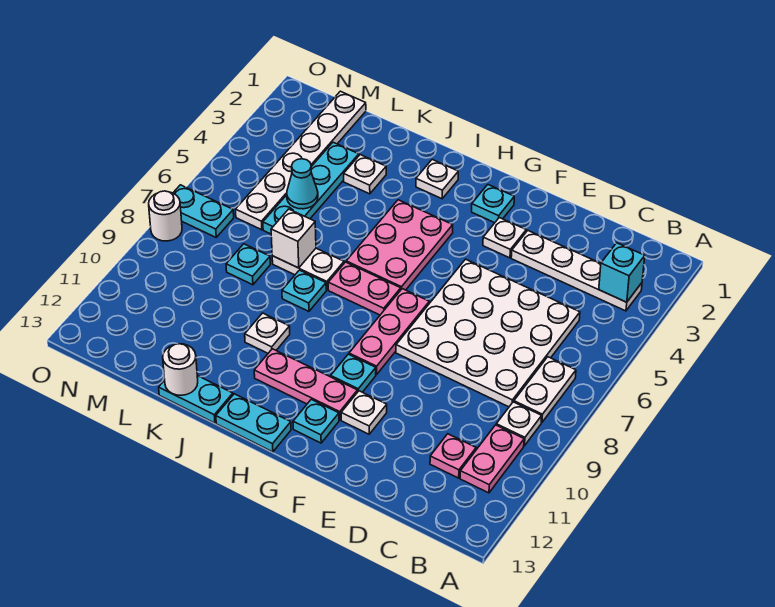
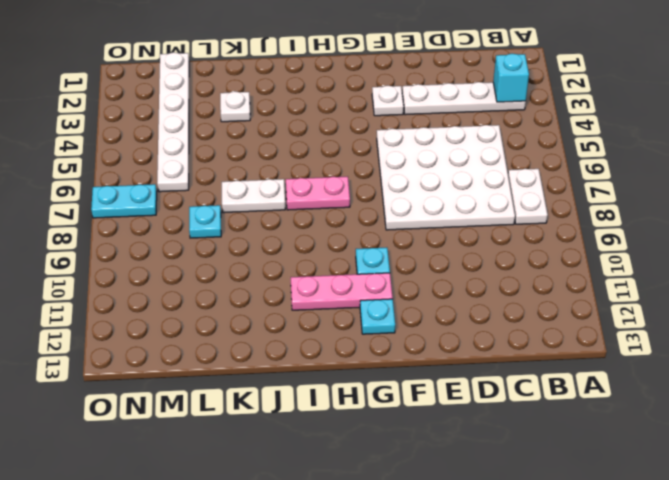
none -> white 1x1 plate [496,402,542,446]
none -> pink 1x2 plate [460,425,524,493]
none -> pink 1x1 plate [430,434,476,478]
none -> white 1x1 plate [341,391,387,434]

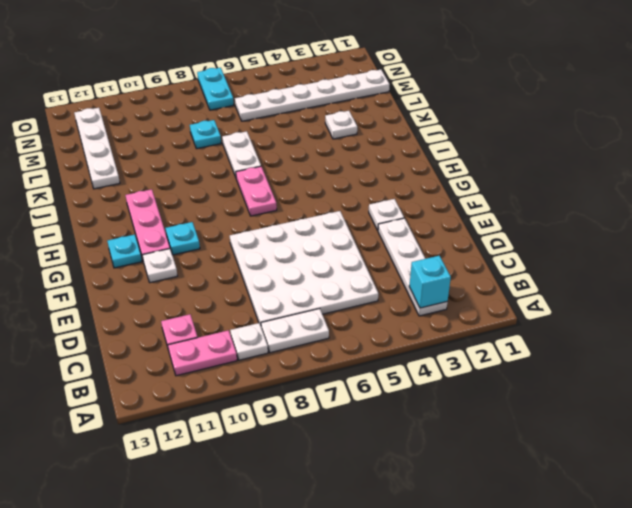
white 1x4 plate [74,108,120,189] -> none
none -> cyan 1x1 plate [472,185,514,223]
none -> pink 1x3 plate [349,289,429,375]
none -> pink 2x3 plate [346,200,453,290]
none -> cyan 1x2 plate [216,394,291,452]

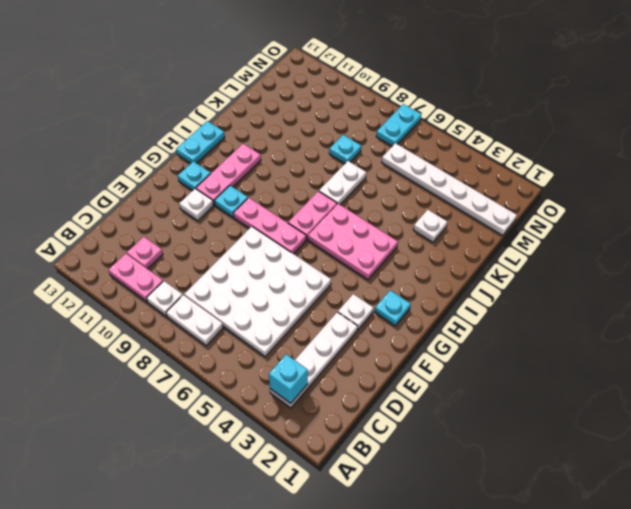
none -> white 1x1 plate [416,160,458,199]
none -> cyan 1x1 plate [282,270,326,311]
none -> white 1x1 plate [245,313,290,353]
none -> cyan 1x2 plate [159,376,233,423]

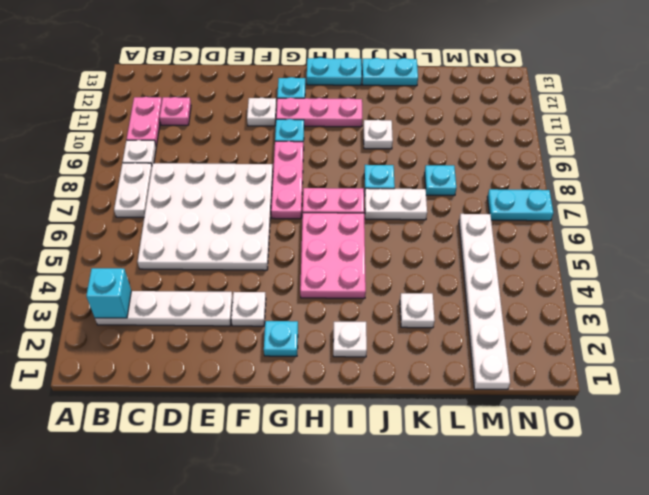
none -> cyan 1x4 plate [263,142,359,234]
none -> white 1x1 round brick [149,191,182,241]
none -> white 1x1 brick [271,209,316,268]
none -> white 1x1 round brick [163,344,198,395]

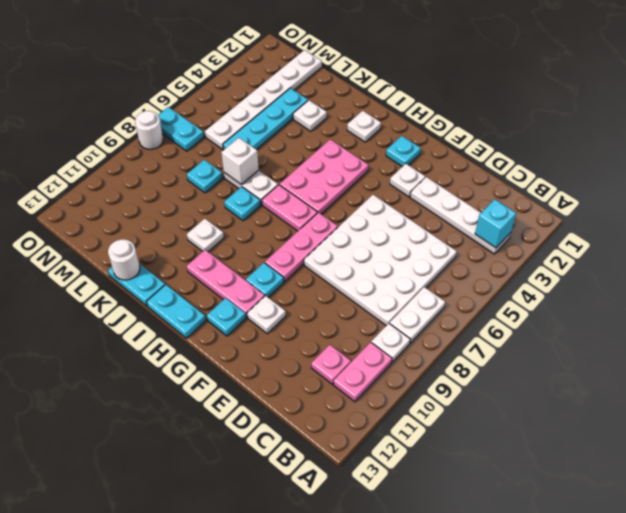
none -> cyan 1x1 cone [287,159,318,209]

